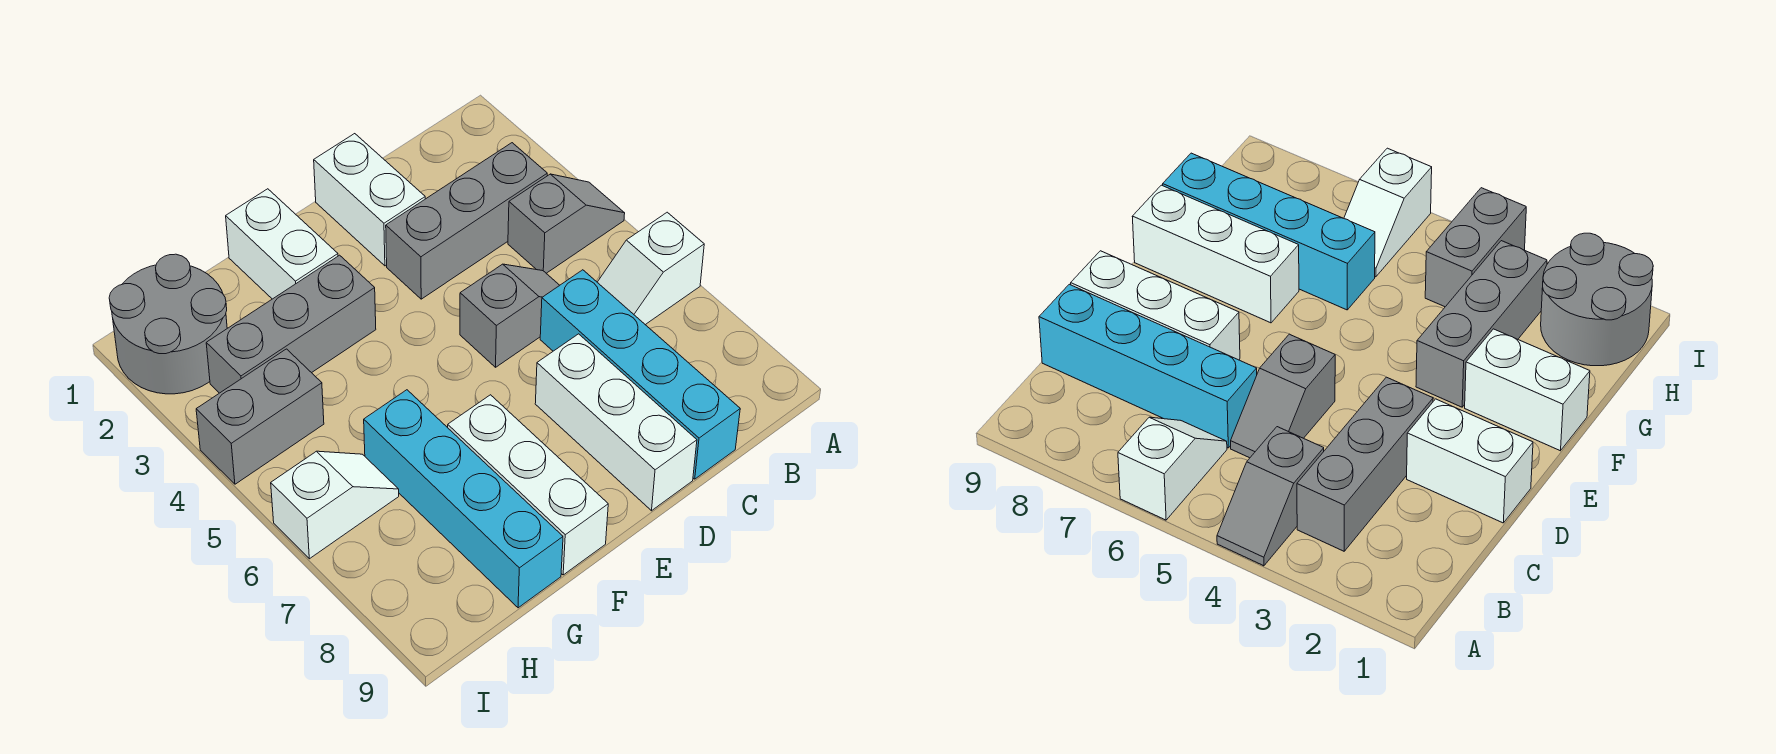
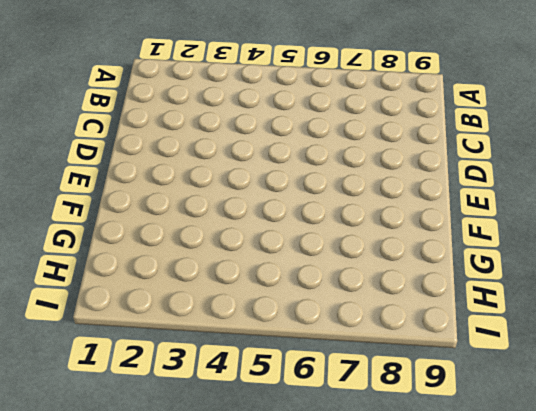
none -> grey 1x2 slope [508,174,625,273]
none -> white 1x2 slope [597,212,704,325]
none -> grey 1x3 brick [386,143,547,299]

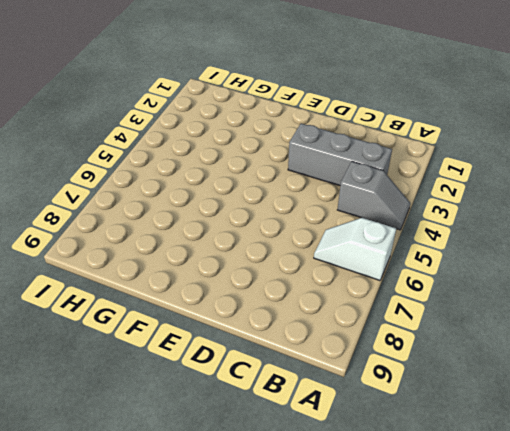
none -> grey 1x2 slope [460,264,560,367]
none -> cyan 1x4 brick [540,270,740,479]
none -> white 1x2 brick [314,134,425,266]

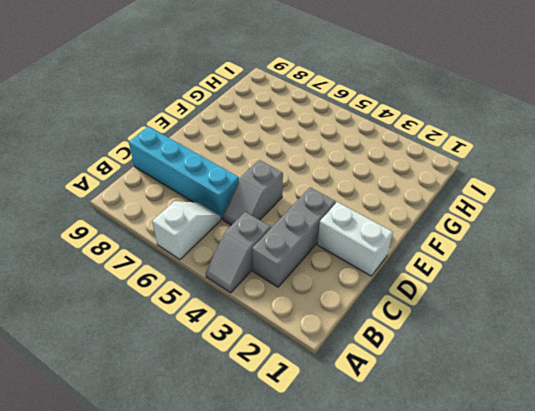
none -> white 1x3 brick [535,334,697,511]
none -> white 1x2 brick [226,189,338,299]
none -> grey 1x3 brick [206,255,376,393]

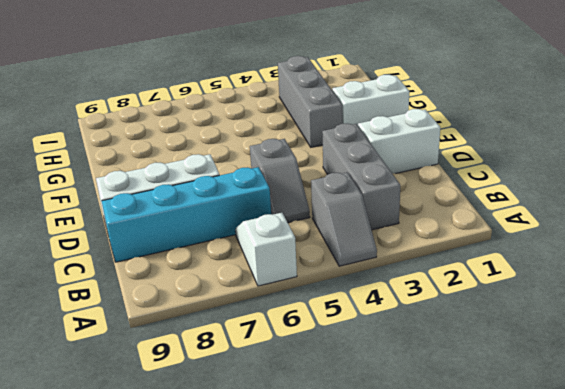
none -> white 1x3 brick [448,395,608,575]
none -> cyan 1x4 brick [364,390,563,608]
none -> grey 2x2 round brick [109,254,227,394]

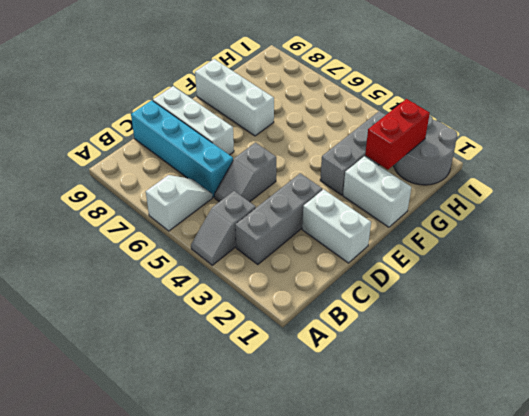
red 1x2 brick [365,99,430,170] -> none
none -> cyan 1x4 brick [364,390,563,608]
none -> grey 1x2 brick [196,349,324,484]
none -> white 1x2 slope [271,451,399,559]

